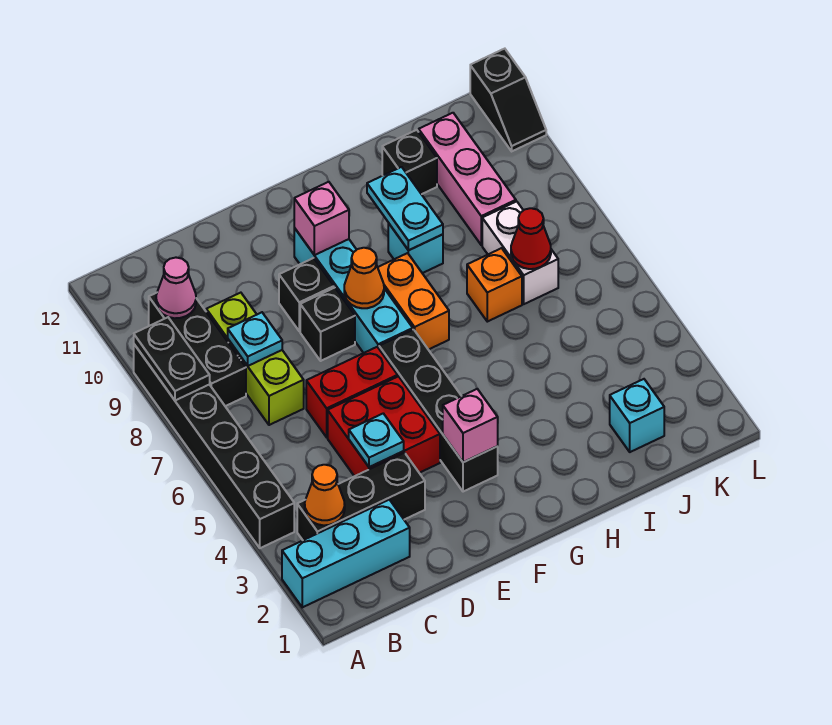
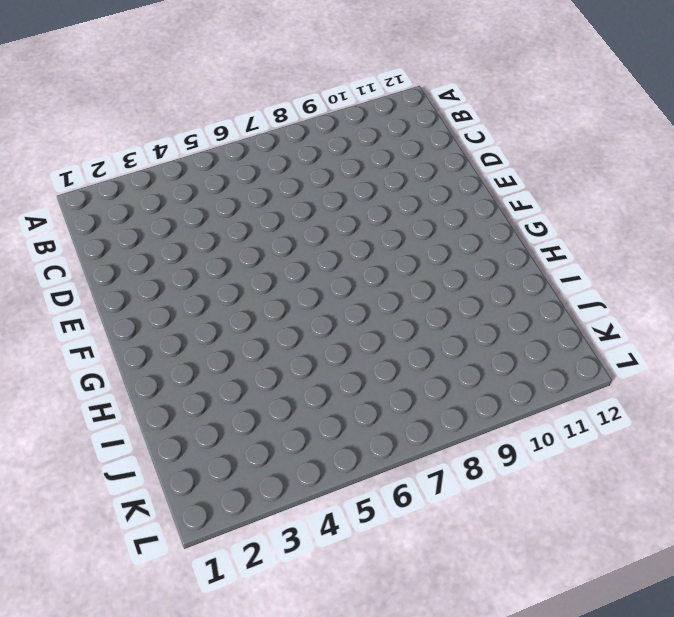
none -> cyan 1x3 brick [282,500,410,607]
none -> black 1x6 brick [134,344,294,548]
none -> black 1x3 brick [297,453,425,540]

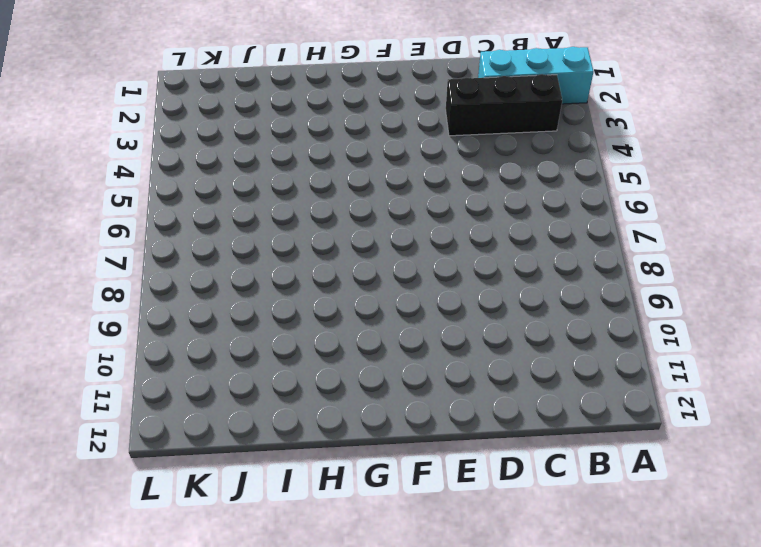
none -> black 1x6 brick [134,344,294,548]
none -> black 1x3 brick [149,293,246,406]
none -> lime 1x3 brick [206,293,304,425]

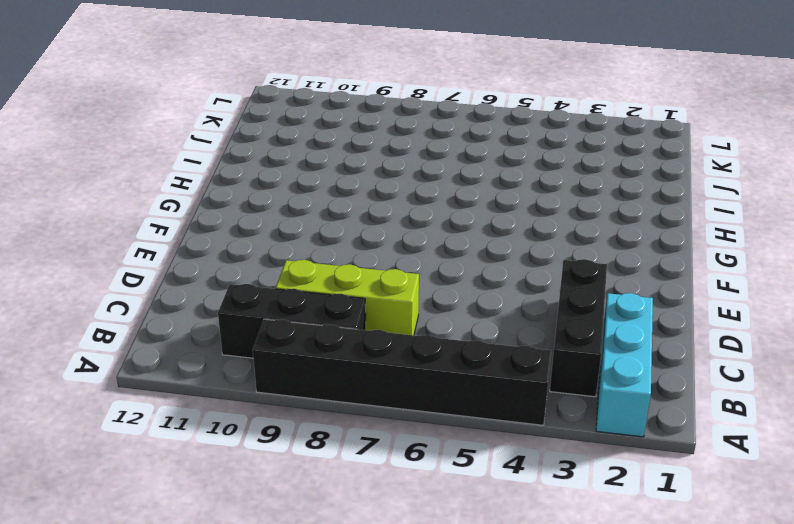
none -> red 2x2 brick [328,376,440,476]
none -> red 1x2 brick [306,347,398,437]
none -> black 1x1 brick [300,288,355,361]

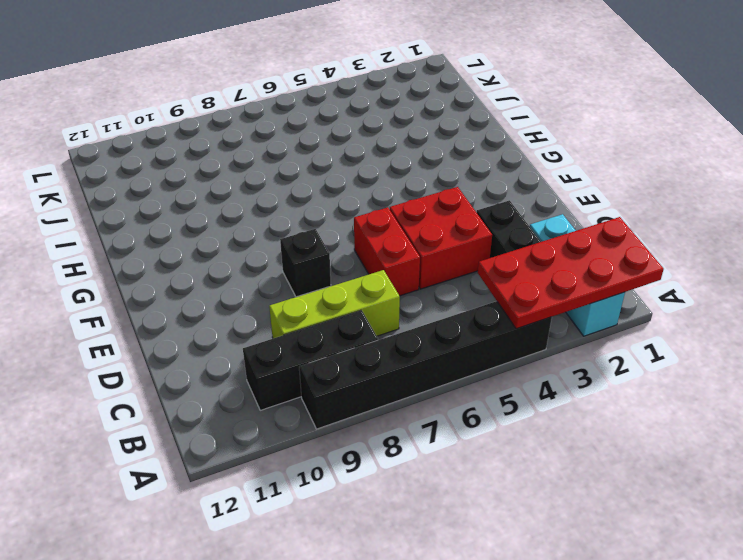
red 2x4 plate [478,217,664,329] -> orange 1x1 cone [305,465,345,525]
none -> black 1x1 brick [279,258,334,331]
none -> black 1x4 brick [379,330,498,492]
none -> cyan 1x4 brick [294,228,413,353]

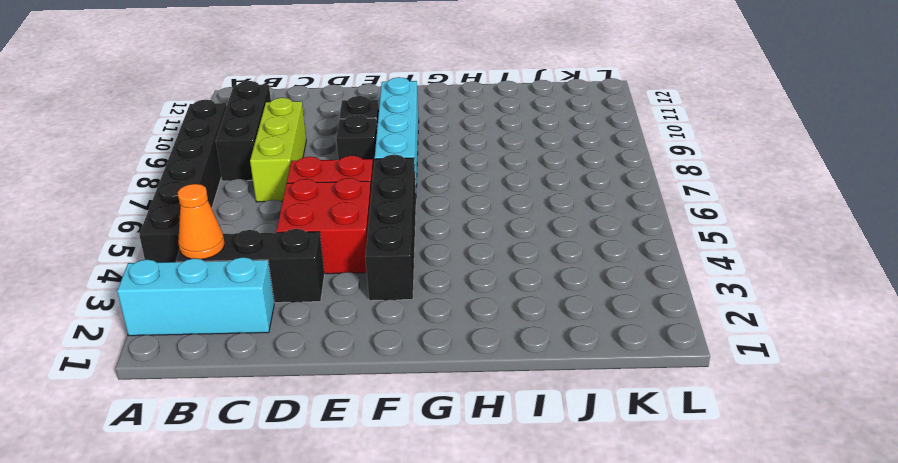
none -> orange 1x2 brick [378,253,449,350]
none -> cyan 1x1 brick [388,223,443,273]
none -> orange 1x1 brick [467,248,522,322]

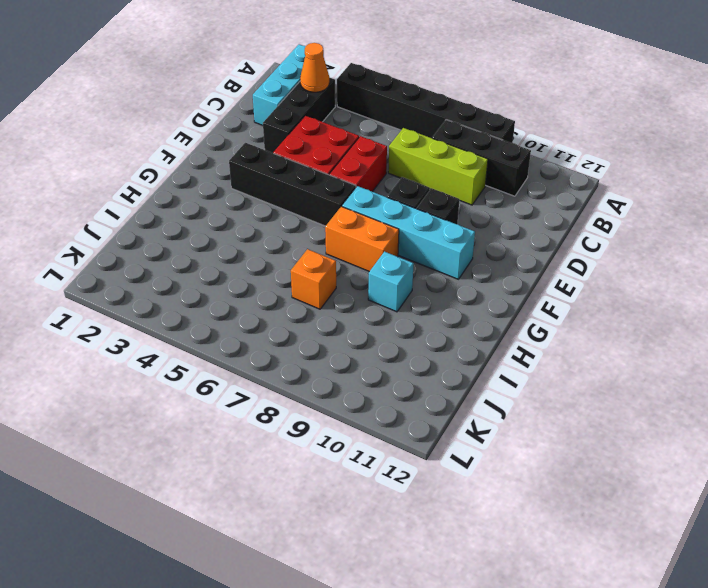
none -> black 1x1 brick [382,130,437,194]
none -> cyan 1x1 brick [610,379,664,452]
none -> white 1x2 brick [482,201,558,304]

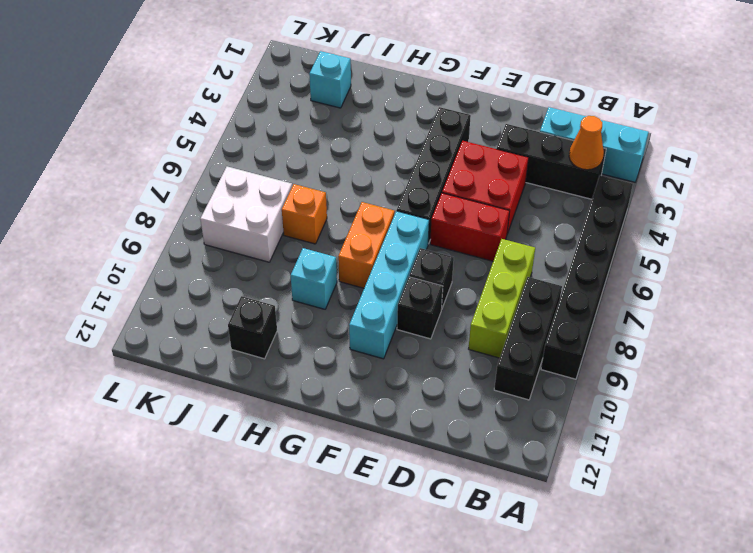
white 2x2 brick [200,167,292,262] -> white 1x2 brick [482,201,558,304]
none -> pink 1x3 brick [419,113,516,245]
none -> black 1x2 slope [470,49,546,151]
none -> black 1x2 plate [134,317,210,400]

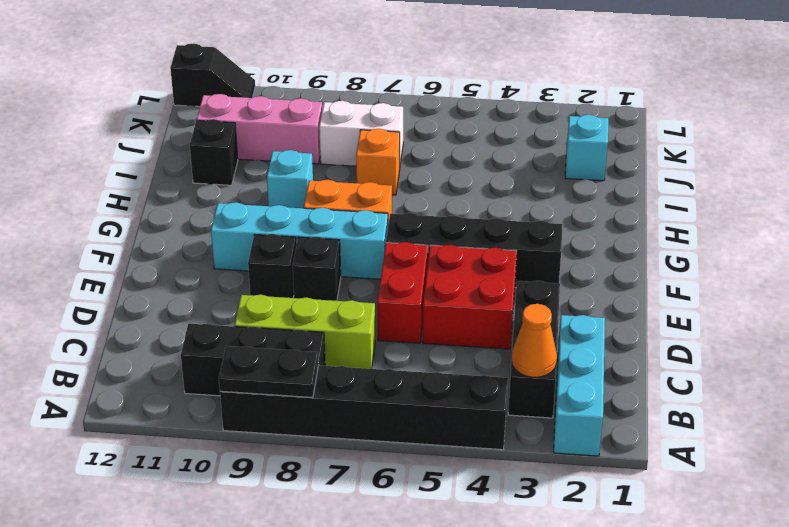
none -> pink 1x1 cone [156,258,196,318]
none -> cyan 1x1 plate [228,312,282,366]
none -> cyan 1x1 plate [349,413,404,467]

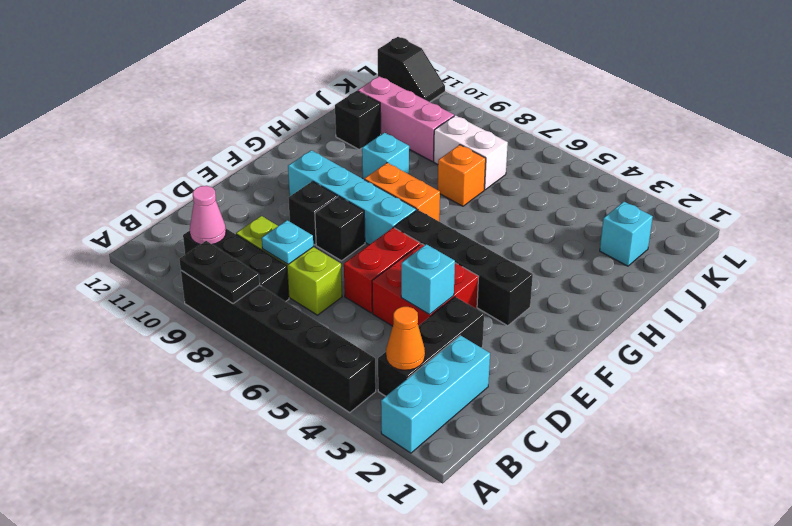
cyan 1x1 brick [401,244,455,315] -> cyan 1x1 plate [349,413,404,467]
none -> pink 1x1 brick [443,389,498,462]
none -> orange 1x1 cone [344,248,384,308]
none -> pink 1x1 brick [294,182,349,255]

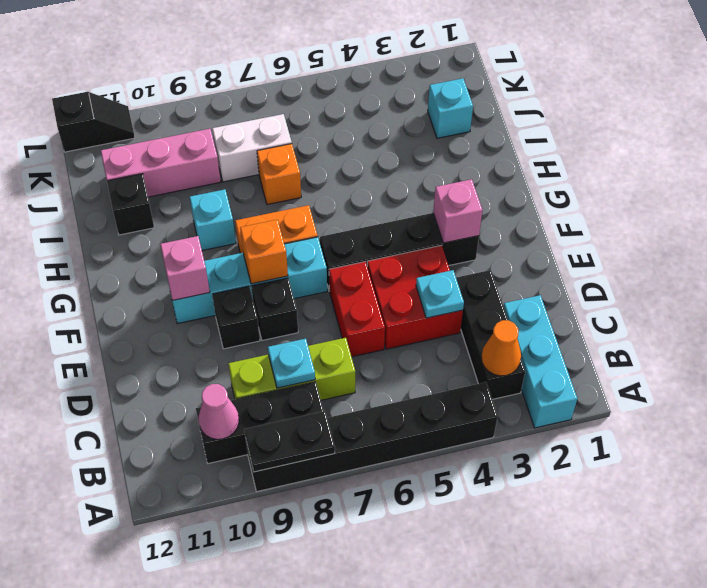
orange 1x1 brick [240,220,288,284] -> orange 1x1 cone [344,248,384,308]
none -> cyan 1x2 plate [367,167,443,250]
none -> red 1x1 cone [511,208,551,269]

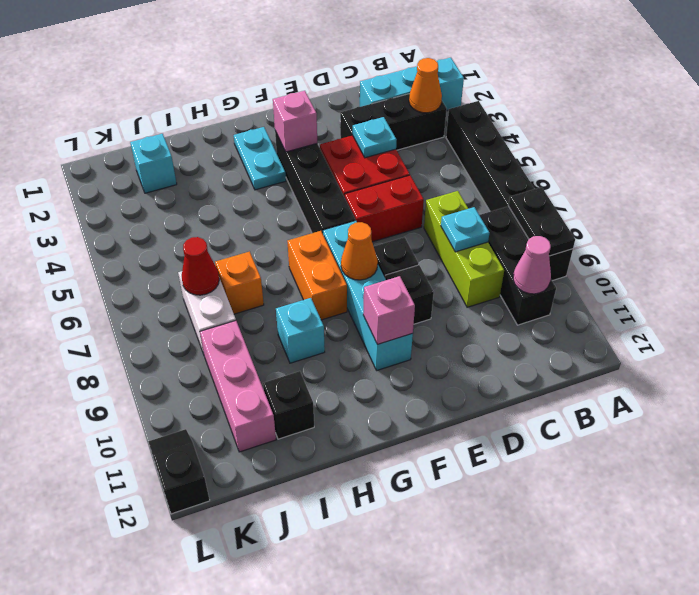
cyan 1x2 plate [234,127,286,190] -> cyan 1x2 plate moved to [367,167,443,250]

